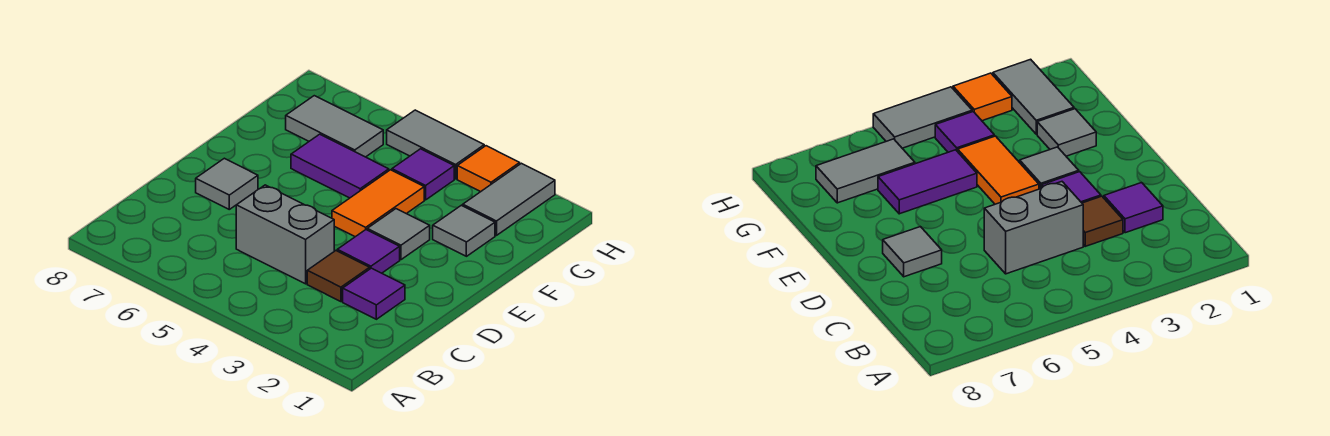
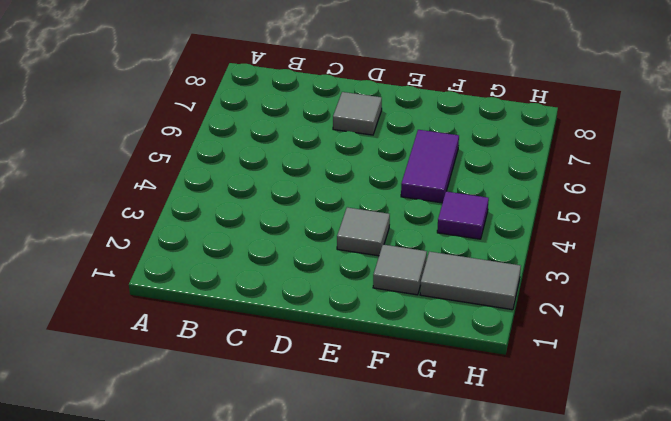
none -> purple 1x1 tile [343,268,405,319]
none -> brown 1x1 tile [307,251,370,302]
none -> grey 1x2 brick [236,185,334,284]

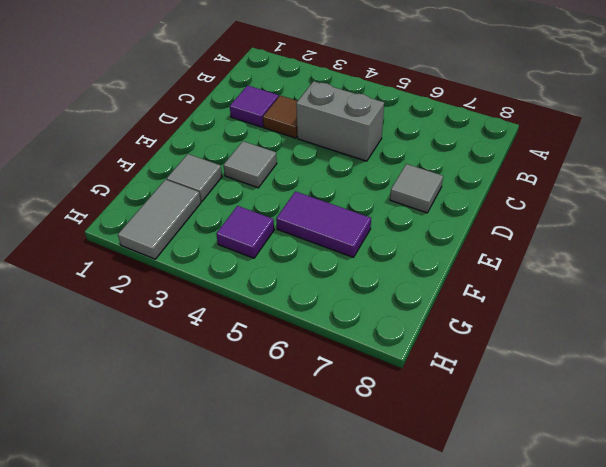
none -> purple 1x1 tile [337,230,400,273]
none -> orange 1x2 tile [332,170,424,237]
none -> grey 1x2 tile [286,96,383,157]

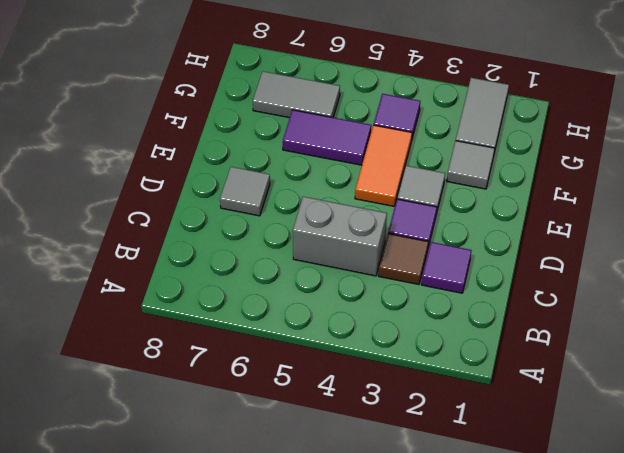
none -> orange 1x1 tile [457,146,520,192]
none -> grey 1x2 tile [387,110,484,179]

